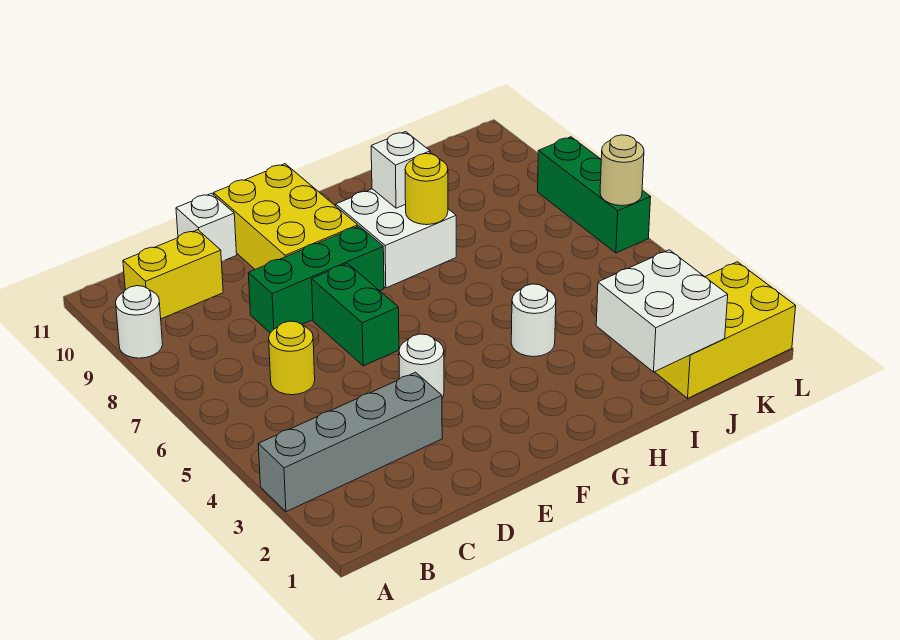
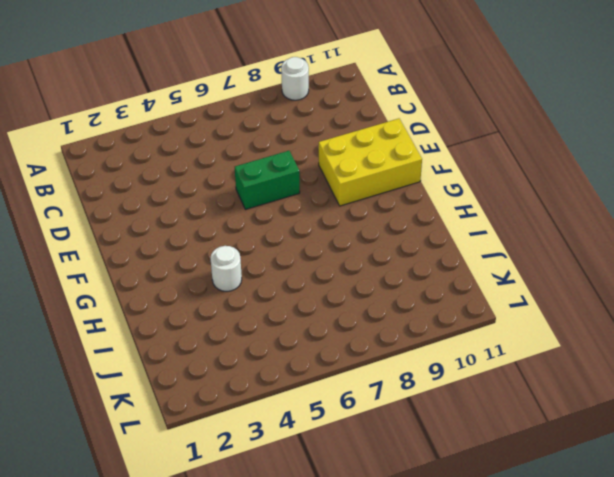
none -> grey 1x4 brick [258,372,442,512]
none -> yellow 1x2 brick [123,230,223,319]
none -> yellow 1x1 round brick [269,321,315,395]

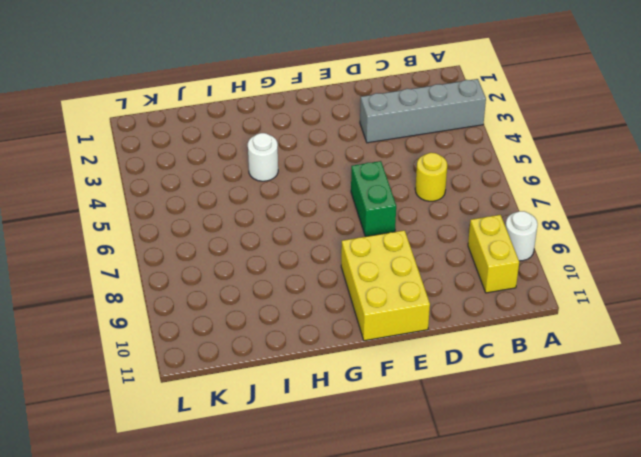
yellow 1x2 brick [468,215,519,293] -> yellow 1x2 brick turned to [123,230,223,319]
none -> green 1x3 brick [248,226,384,333]
none -> white 1x1 brick [176,193,237,262]
none -> white 1x1 round brick [399,334,444,399]

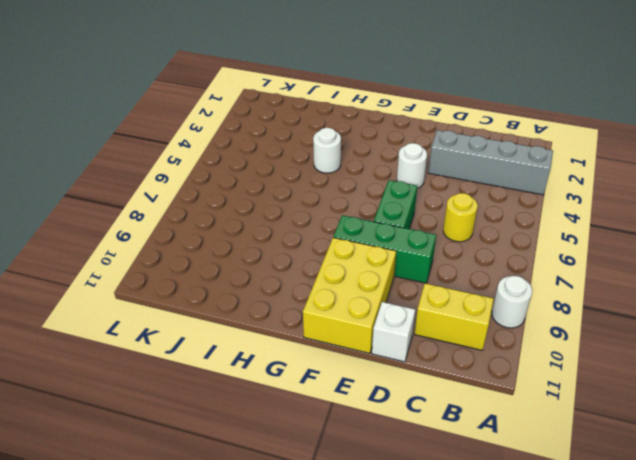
none -> white 2x2 brick [336,189,456,288]
none -> yellow 2x3 brick [655,262,796,398]
none -> green 1x3 brick [538,137,651,253]

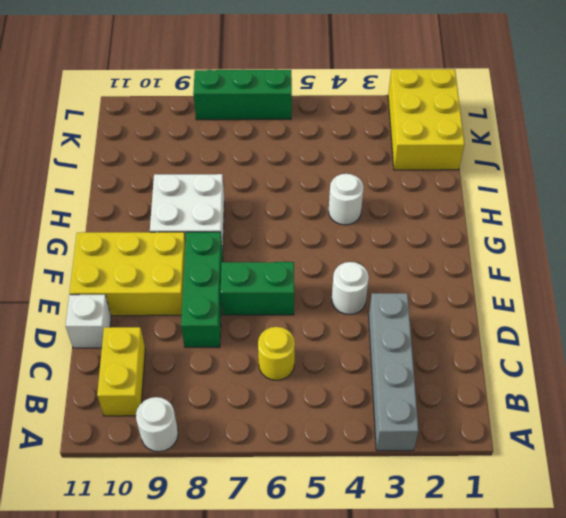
none -> yellow 1x1 round brick [405,154,448,225]
none -> white 1x1 brick [371,132,430,208]
none -> white 2x2 brick [596,250,728,372]

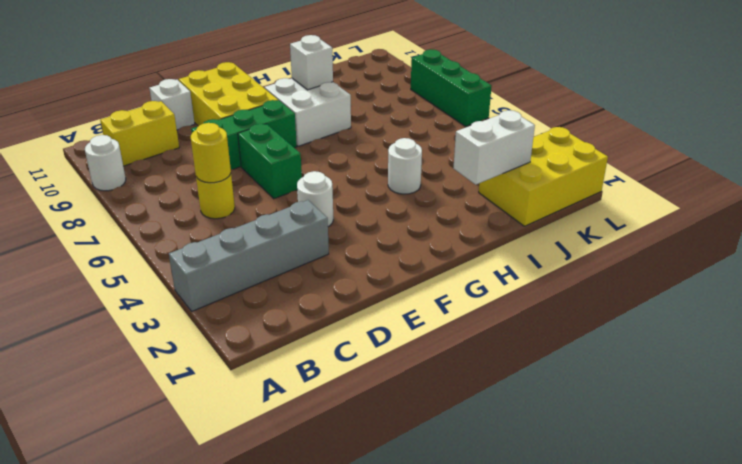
yellow 1x1 round brick [191,123,231,183] -> yellow 1x1 round brick moved to [405,154,448,225]
white 1x2 brick [454,110,535,184] -> white 2x2 brick [596,250,728,372]
none -> tan 1x1 round brick [600,135,644,206]

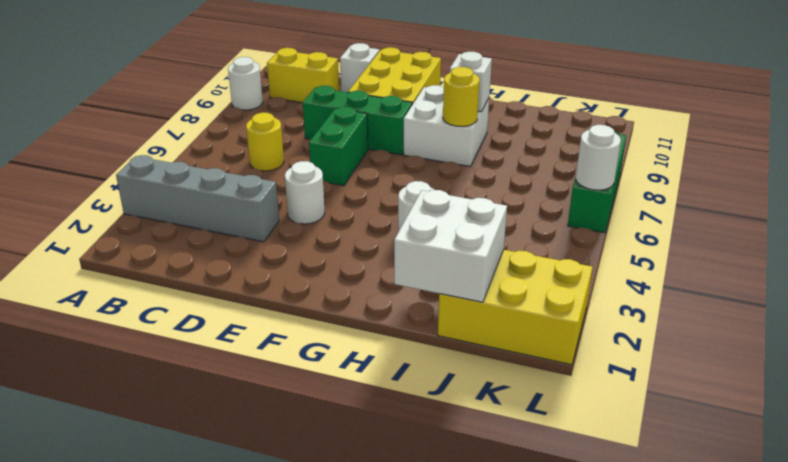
white 1x1 round brick [576,125,621,190] -> tan 1x1 round brick [600,135,644,206]

